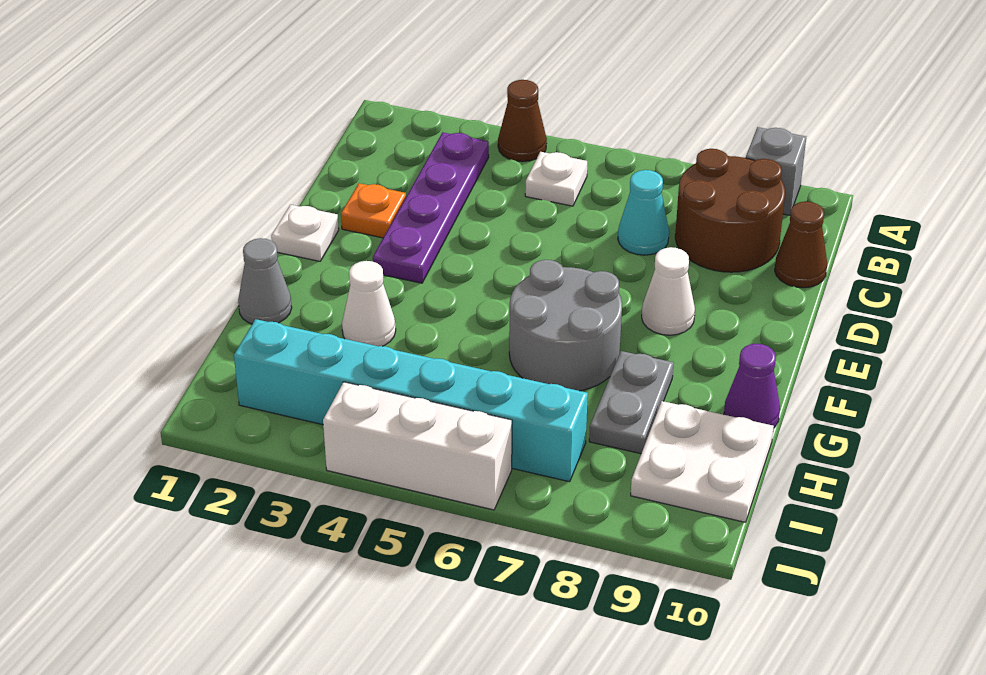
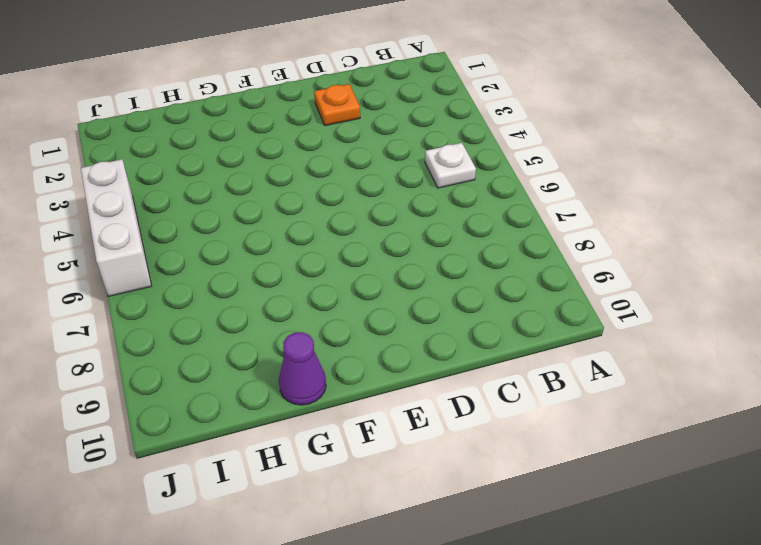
none -> brown 1x1 cone [498,80,547,162]
none -> grey 1x1 brick [746,127,806,215]
none -> purple 1x4 plate [373,132,489,283]

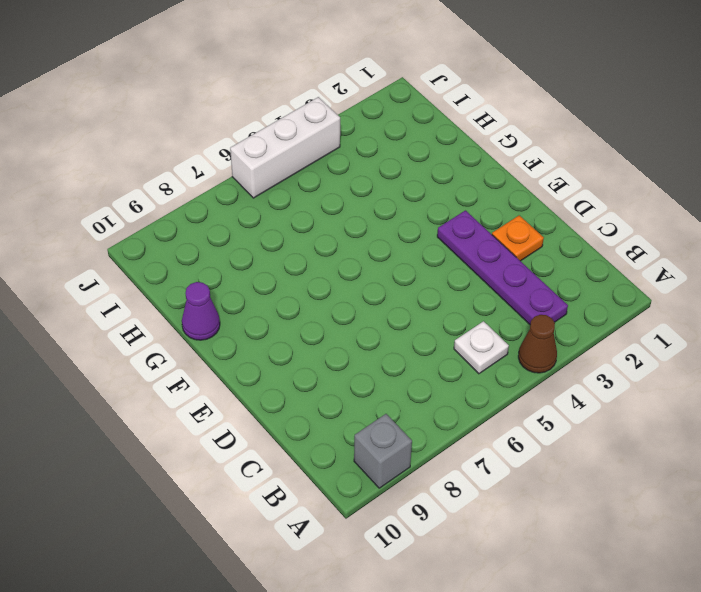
none -> brown 2x2 round brick [675,149,785,272]
none -> cyan 1x1 cone [618,170,669,255]
none -> brown 1x1 cone [775,202,827,288]

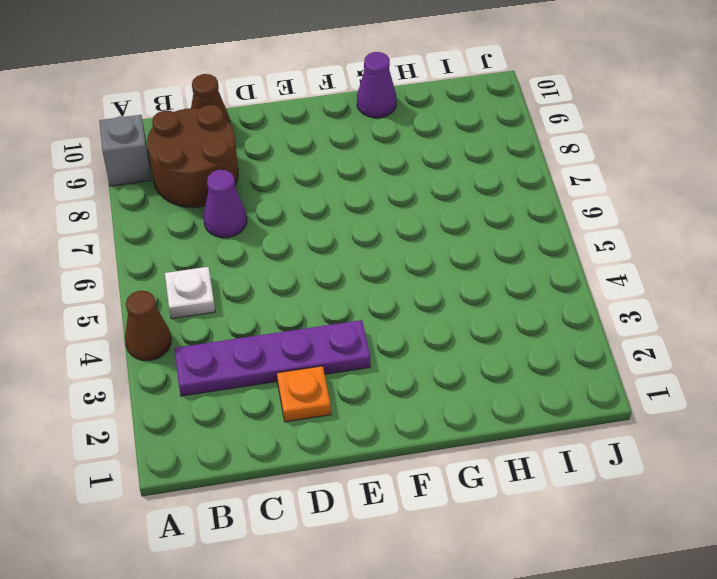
purple 1x1 cone [204,170,247,238] -> cyan 1x1 cone [618,170,669,255]
none -> white 1x1 plate [271,205,339,261]
none -> white 1x1 cone [642,247,695,335]
none -> grey 2x2 round brick [509,260,622,391]

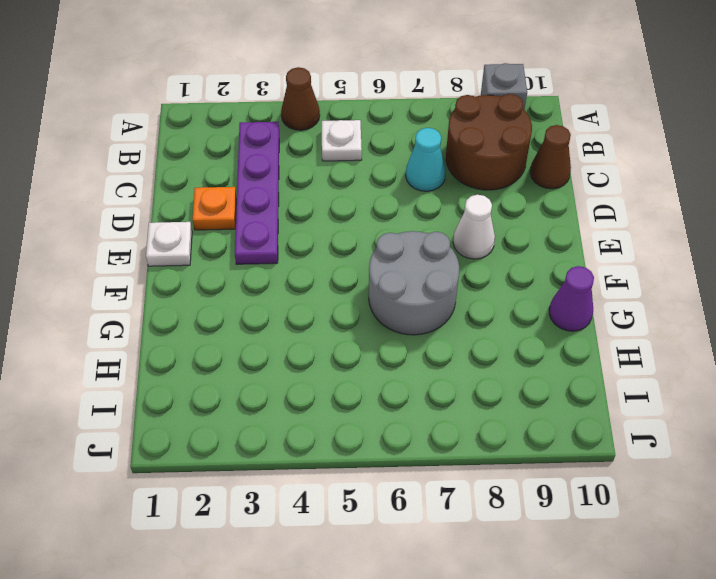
none -> grey 1x1 cone [238,238,292,324]
none -> white 1x1 cone [342,261,396,346]
none -> grey 1x2 plate [589,351,674,454]

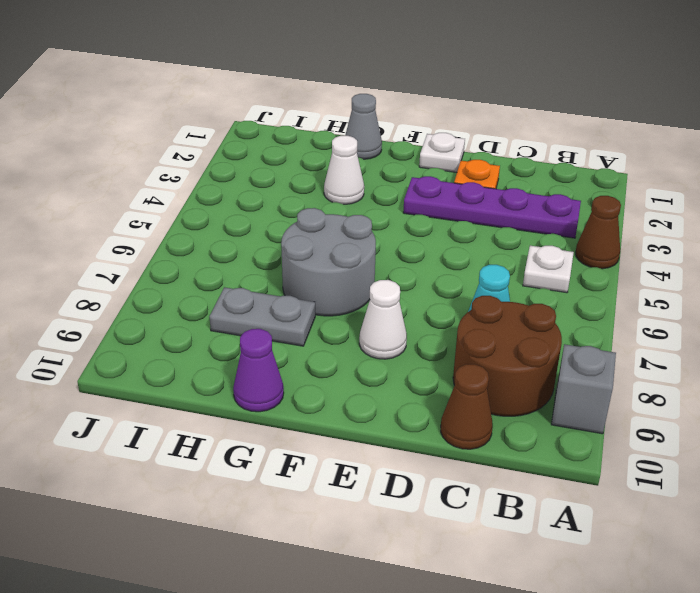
none -> white 2x2 plate [631,401,774,522]
none -> cyan 1x6 brick [234,319,588,482]
none -> white 1x3 brick [323,382,512,510]

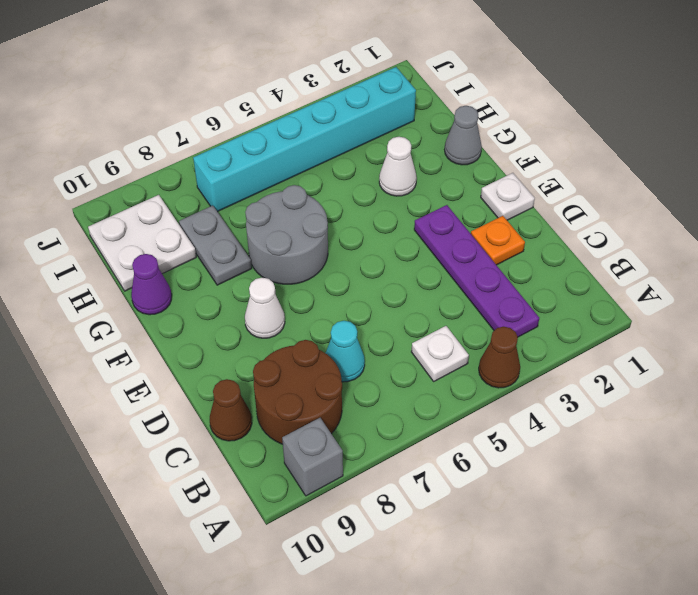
none -> white 1x3 brick [323,382,512,510]

